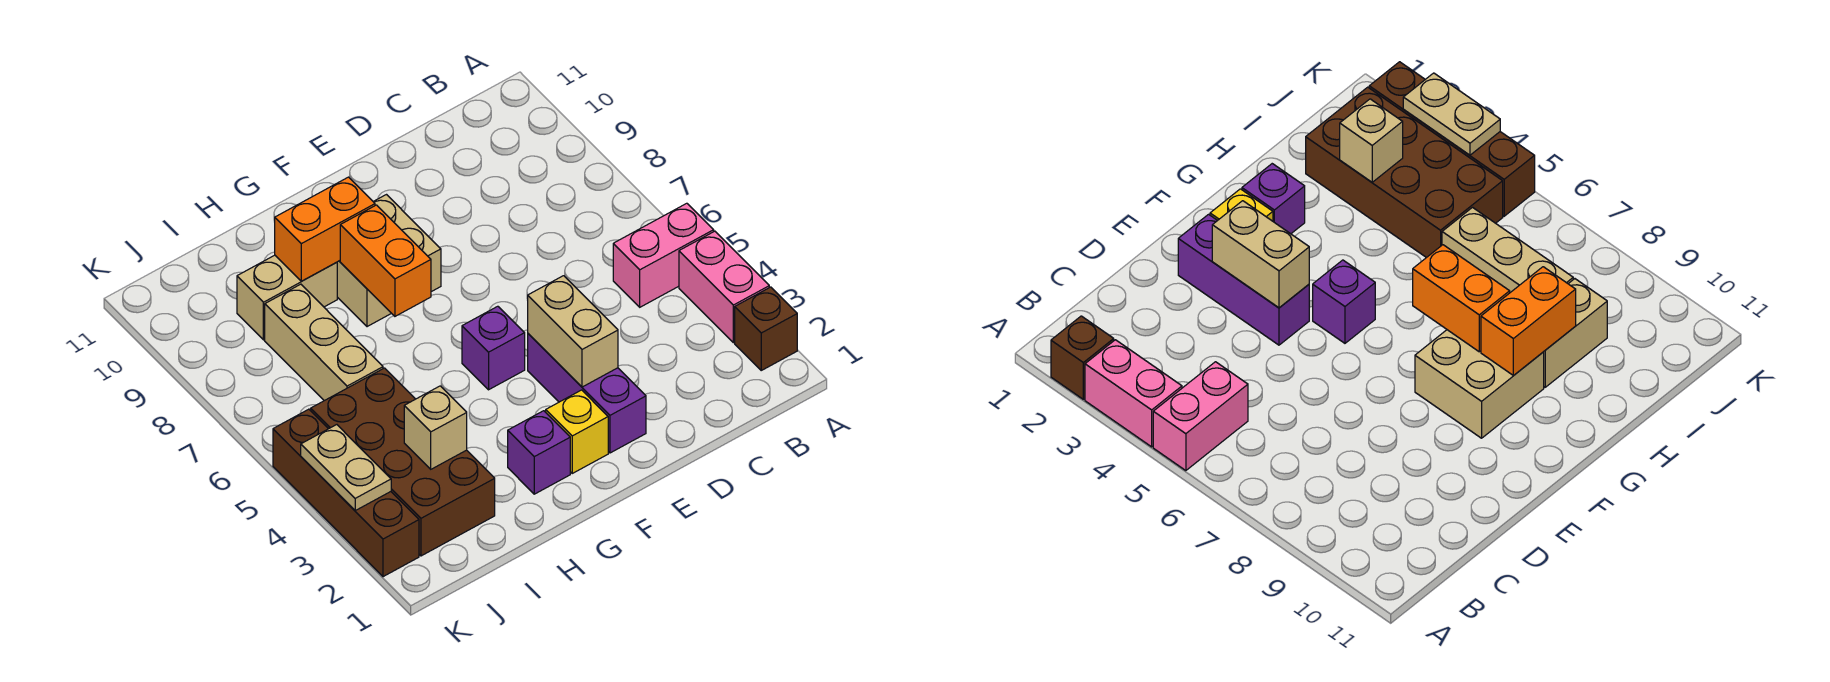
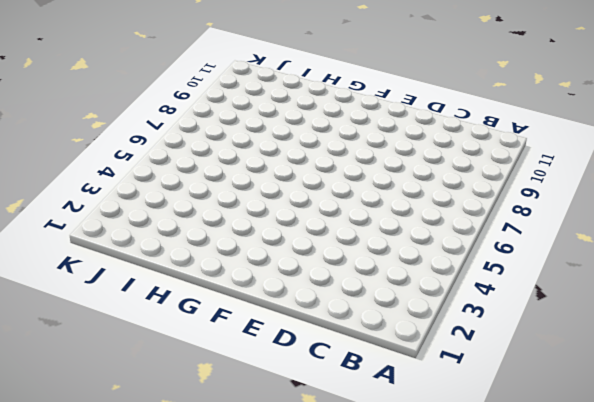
none -> brown 1x1 brick [735,287,797,370]
none -> pink 1x2 brick [679,231,769,343]
none -> pink 1x2 brick [613,203,714,307]

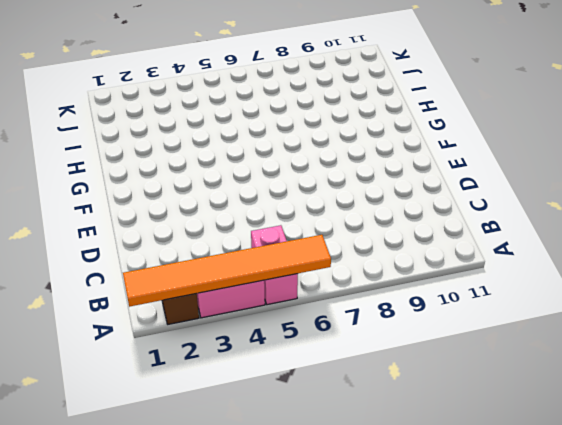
orange 1x6 tile [123,235,331,307] -> none
none -> purple 1x3 brick [528,334,646,453]
none -> yellow 1x1 brick [546,390,608,473]
none -> purple 1x1 brick [462,306,525,390]

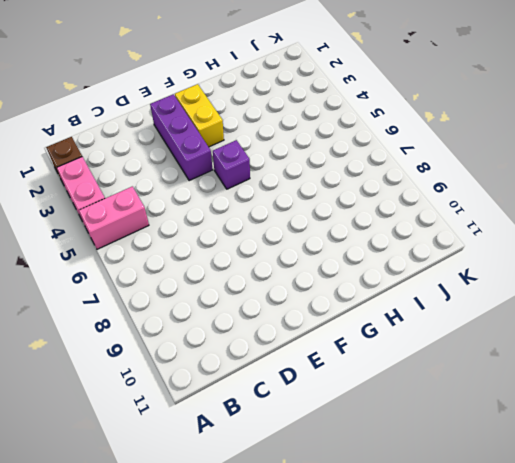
yellow 1x2 brick [175,84,224,147] -> yellow 1x1 brick [546,390,608,473]
none -> tan 2x2 brick [337,195,441,327]
none -> purple 1x1 brick [508,411,570,494]
none -> tan 1x2 brick [237,255,337,340]

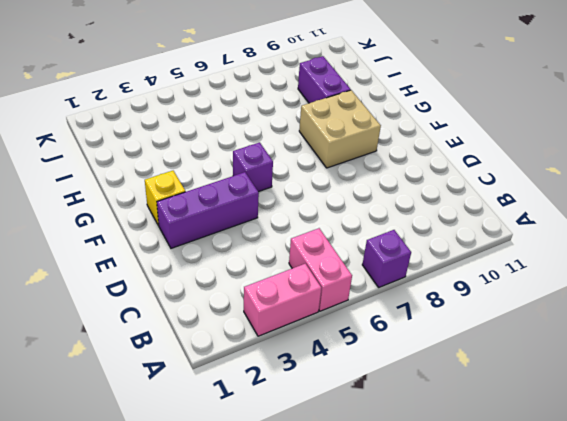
purple 1x1 brick [362,230,411,287] -> purple 1x1 brick moved to [508,411,570,494]
purple 1x2 brick [298,56,351,103] -> tan 1x2 brick [237,255,337,340]
none -> brown 1x1 brick [735,287,797,370]
none -> brown 2x4 brick [311,368,495,556]
none -> tan 1x3 brick [265,284,383,401]

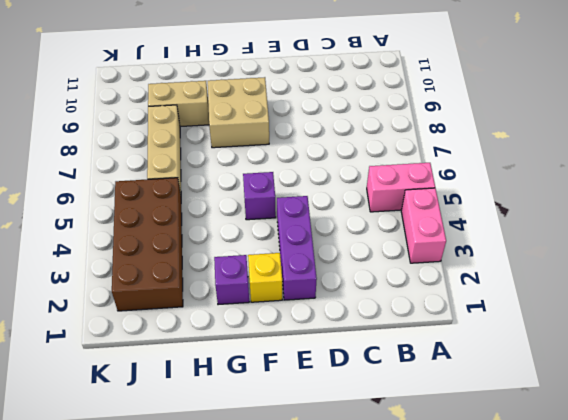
none -> brown 1x1 brick [735,287,797,370]
none -> brown 1x4 brick [273,409,419,577]
none -> tan 1x2 brick [528,276,618,387]

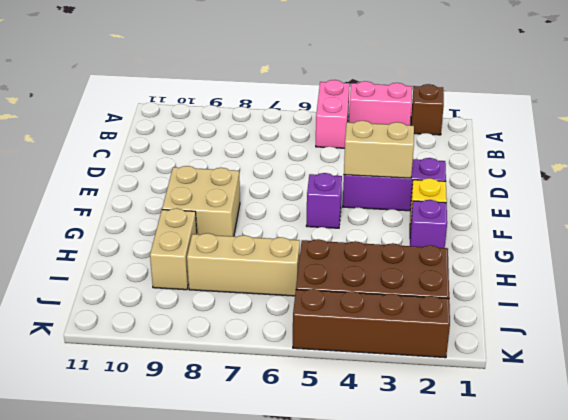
none -> orange 1x2 brick [340,205,431,316]
none -> orange 1x2 brick [275,177,375,281]
none -> tan 1x1 brick [404,386,467,469]

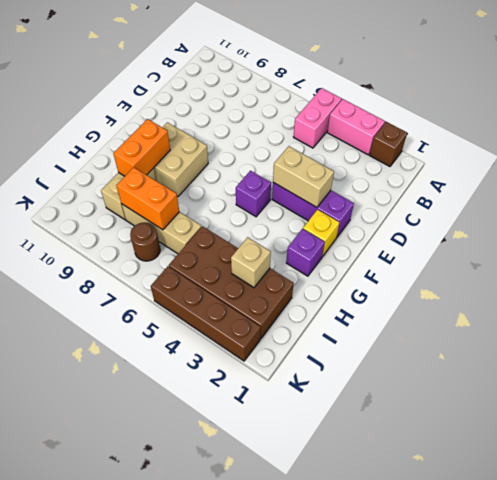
orange 1x2 brick [116,167,179,230] -> orange 1x2 brick moved to [340,205,431,316]
brown 1x1 round brick [130,222,160,261] -> none
none -> tan 1x2 plate [301,425,391,510]

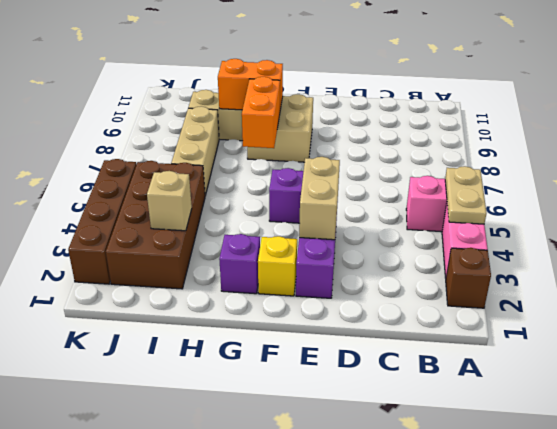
tan 1x2 plate [445,166,487,224] -> tan 1x2 plate moved to [301,425,391,510]

